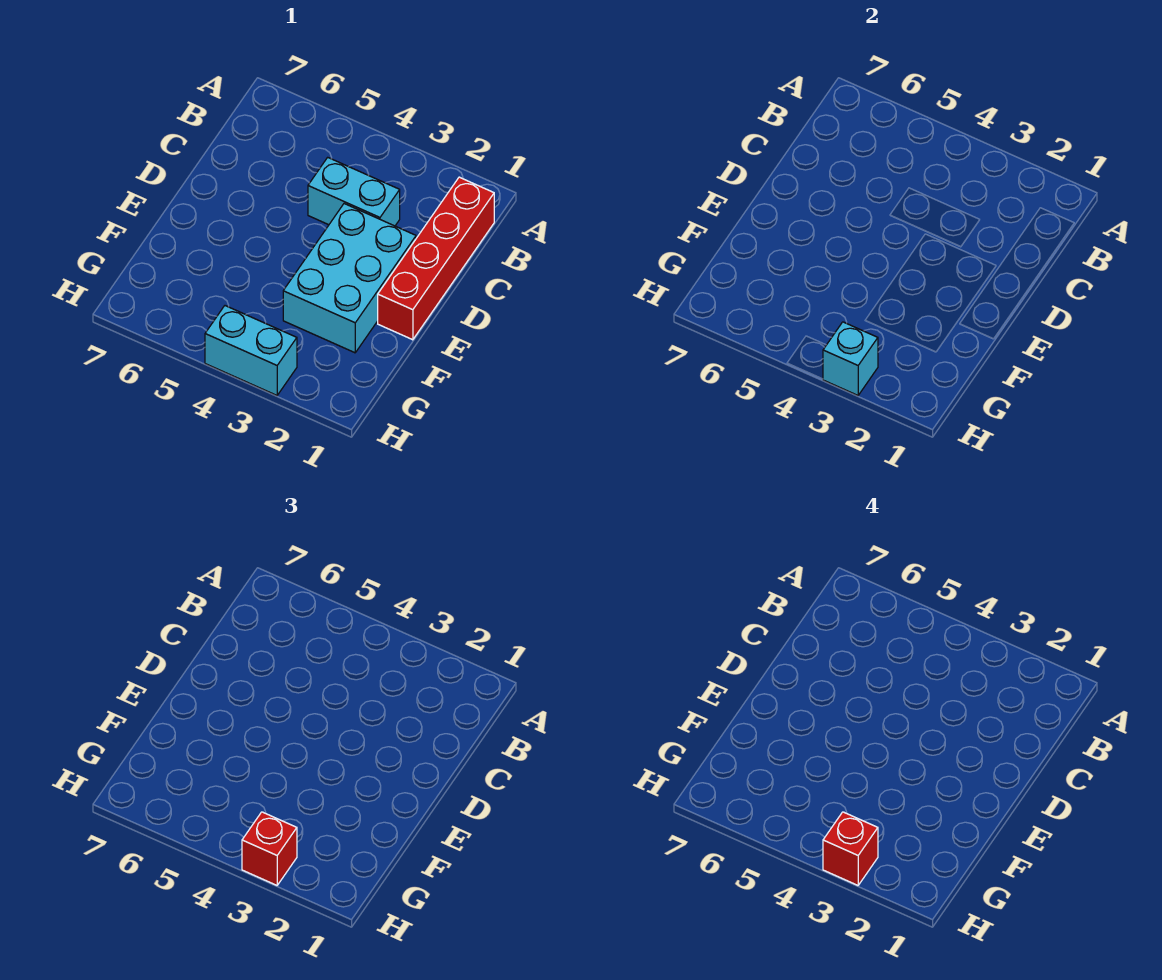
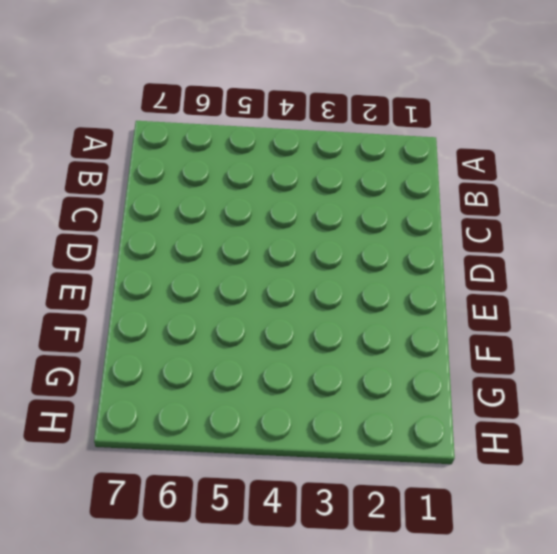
none -> red 1x4 brick [378,177,494,340]
none -> cyan 1x2 brick [308,157,400,226]

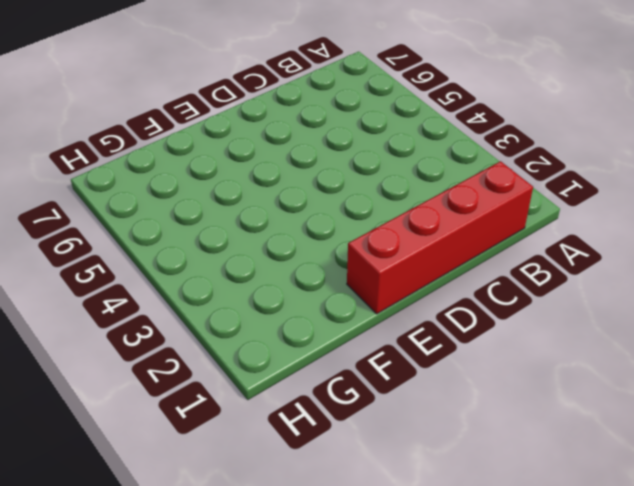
none -> cyan 1x2 brick [308,157,400,226]
none -> cyan 2x3 brick [283,204,416,353]

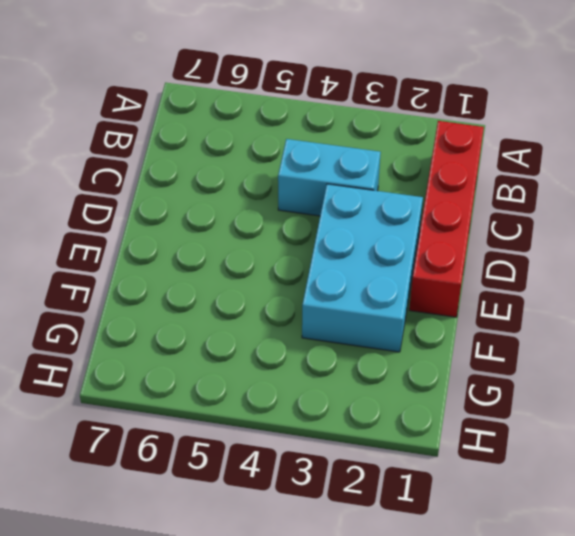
none -> cyan 1x2 brick [205,306,297,395]
none -> cyan 1x1 brick [823,322,878,395]

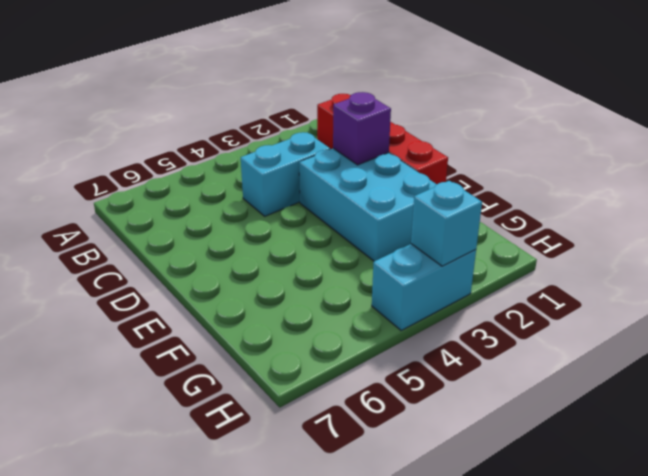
purple 1x1 brick [333,92,391,165] -> none
none -> red 1x1 brick [242,812,297,885]
none -> red 1x1 brick [823,812,878,885]

